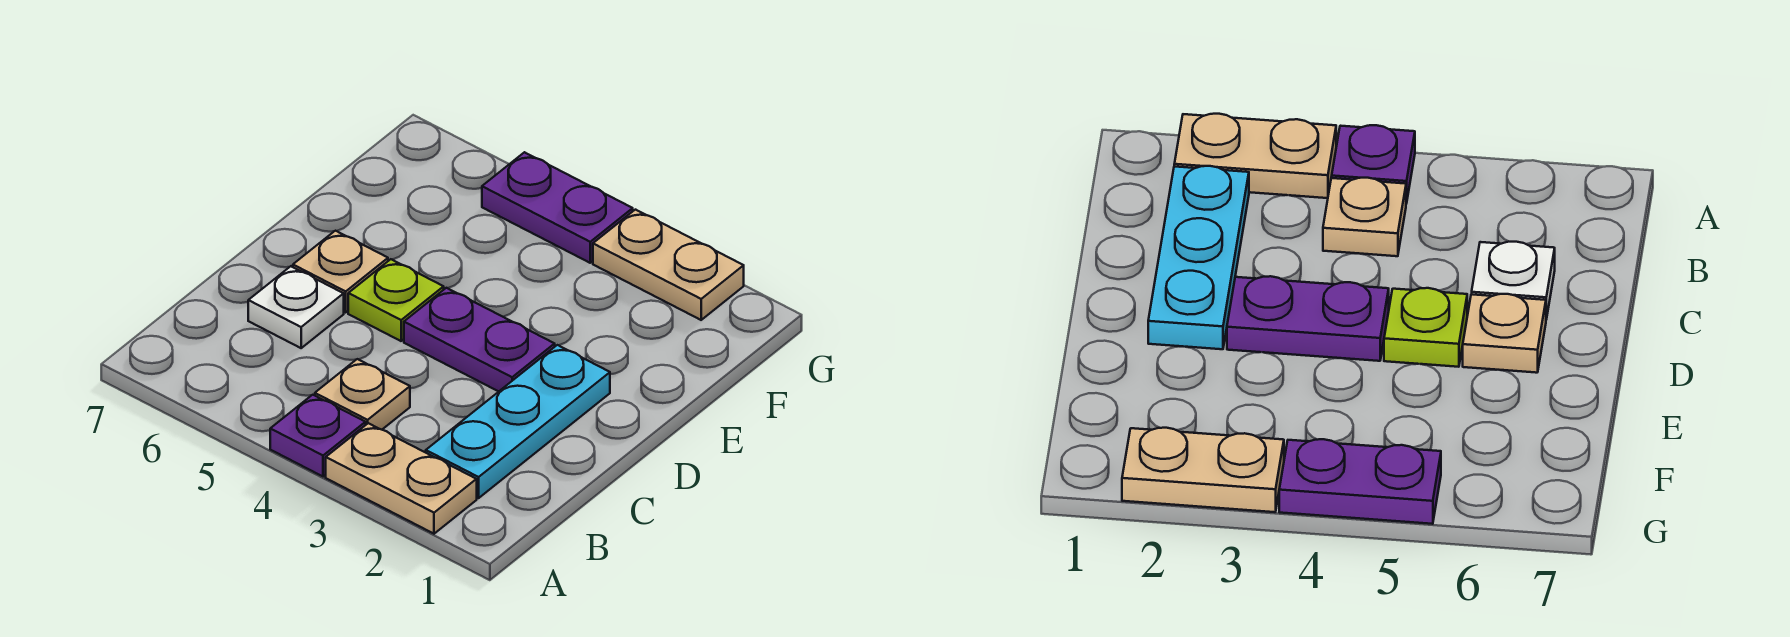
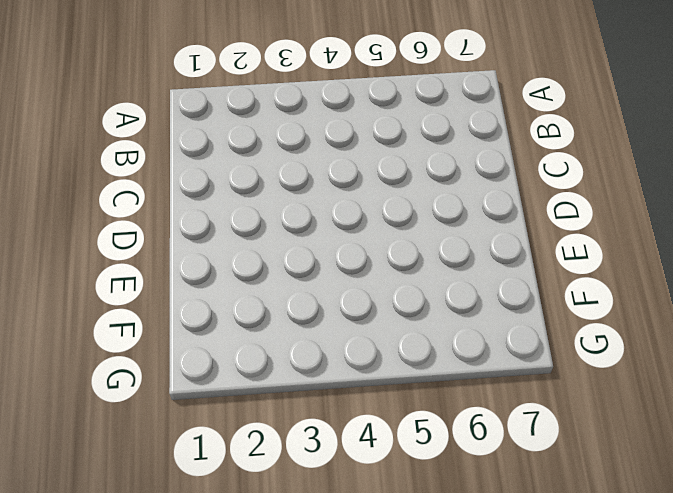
none -> tan 1x2 plate [326,423,477,534]
none -> purple 1x1 plate [270,395,366,477]

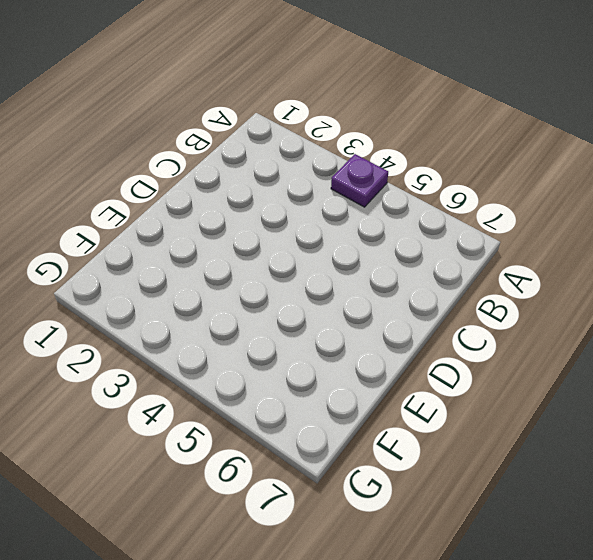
none -> tan 1x2 plate [326,423,477,534]
none -> cyan 1x3 plate [426,345,610,498]

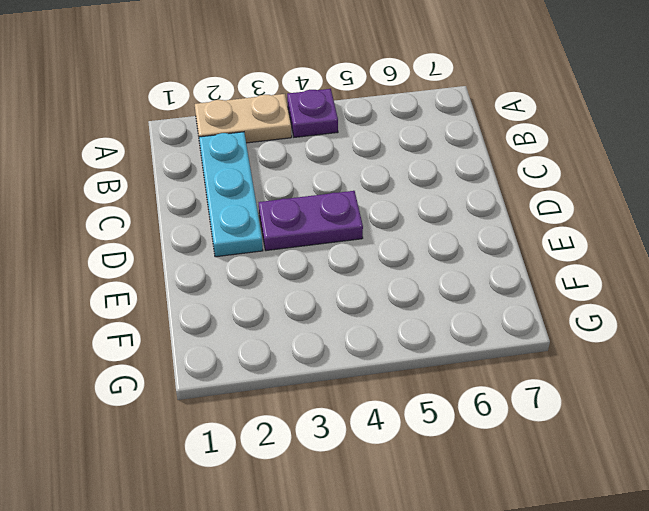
none -> tan 1x1 plate [315,359,410,430]
none -> white 1x1 plate [248,266,344,348]

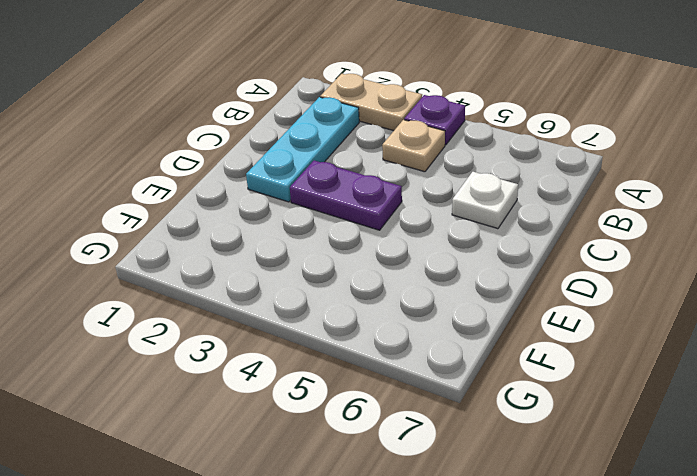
none -> lime 1x1 plate [348,259,444,341]
none -> tan 1x1 plate [293,231,388,312]

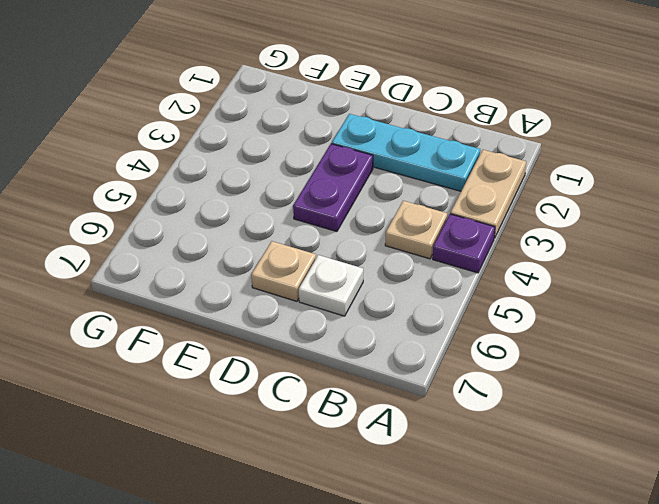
none -> lime 1x1 plate [348,259,444,341]
none -> tan 1x2 plate [593,210,744,320]

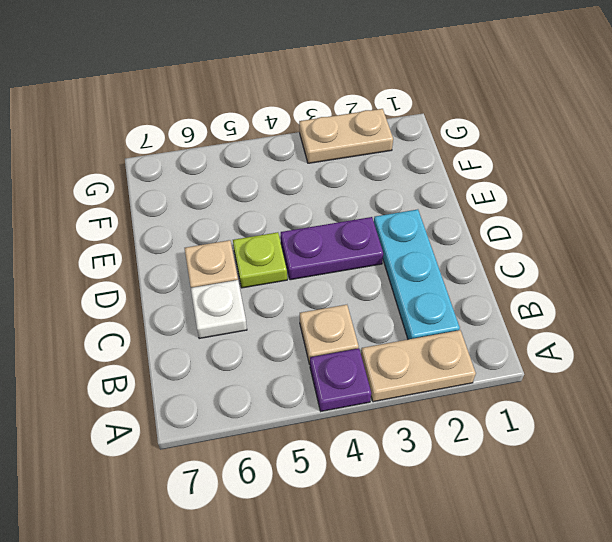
none -> purple 1x2 plate [482,152,633,263]

